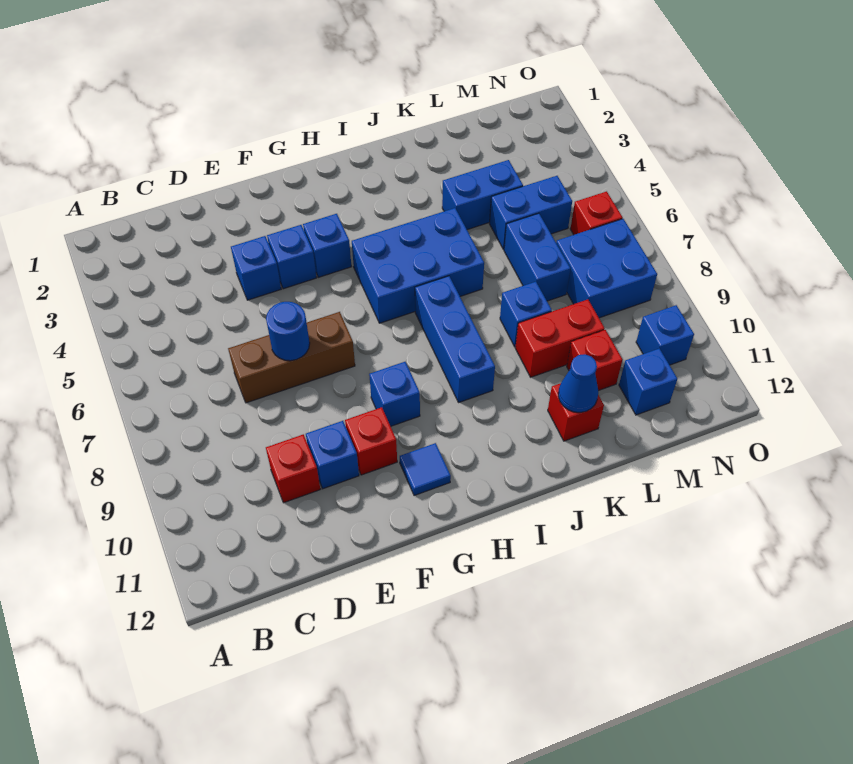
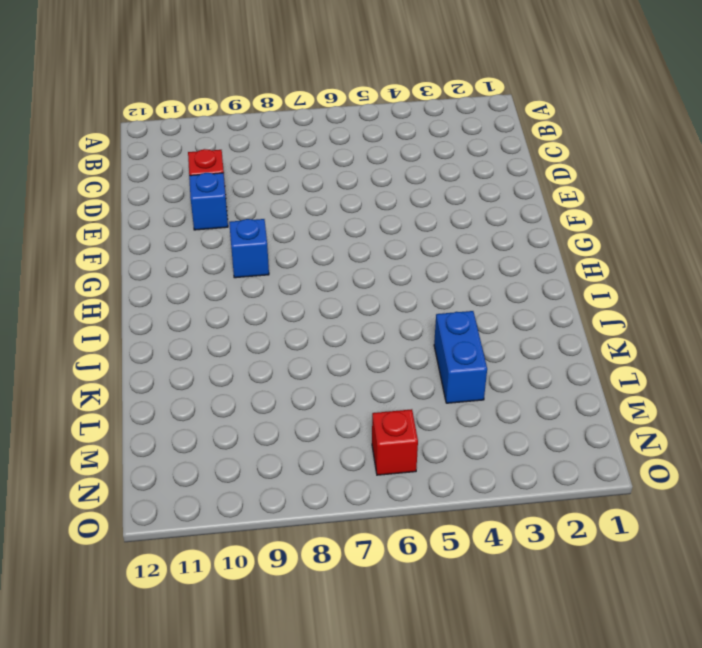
none -> brown 1x3 brick [228,312,355,403]
none -> blue 1x1 brick [231,236,281,300]
none -> blue 1x1 brick [267,225,317,289]

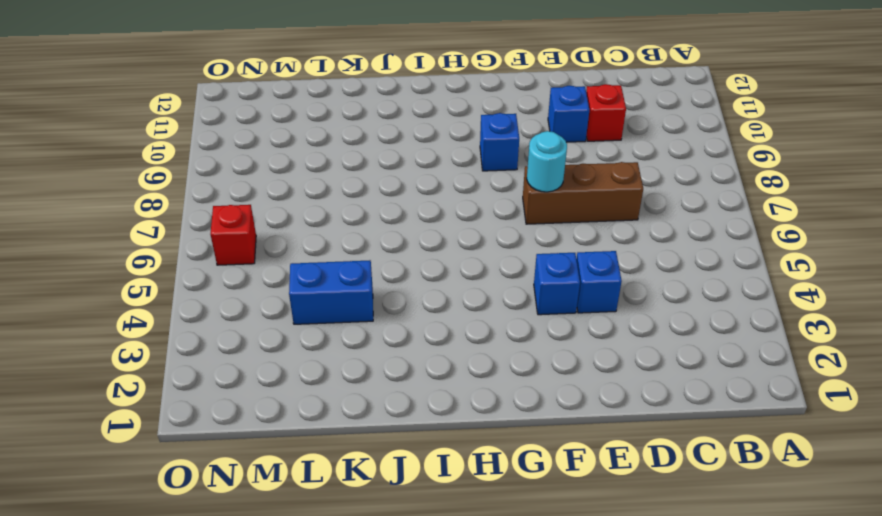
cyan 1x1 round brick [527,131,567,192] -> none
none -> red 1x1 brick [345,407,397,475]
none -> blue 1x1 brick [303,214,351,277]
none -> blue 1x1 tile [400,443,451,496]

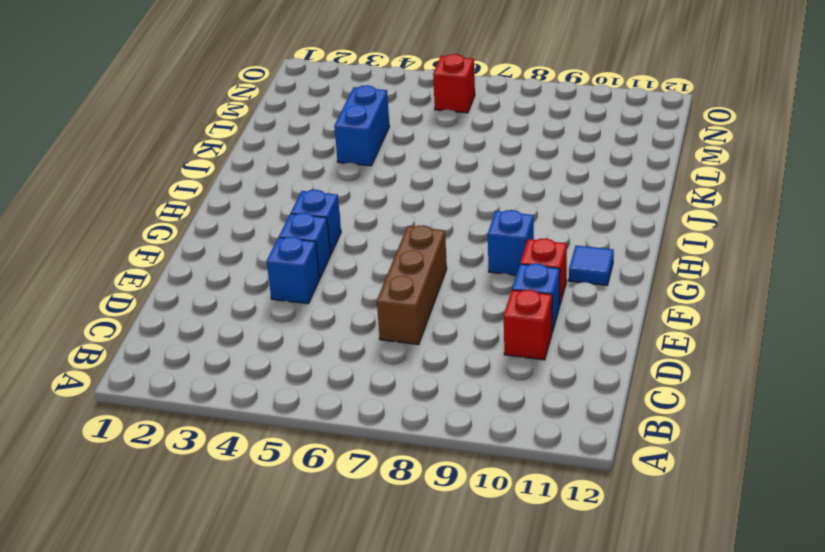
none -> blue 2x3 brick [352,208,484,323]
none -> blue 1x3 brick [415,276,495,403]
none -> blue 1x1 brick [500,282,552,347]

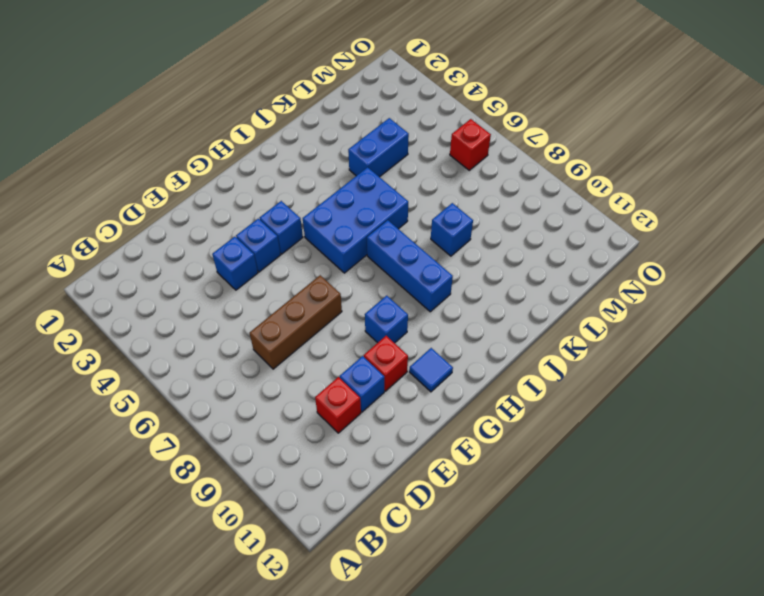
none -> red 1x2 brick [515,299,605,377]
none -> red 1x1 brick [548,383,604,441]
none -> blue 1x2 brick [490,176,572,249]

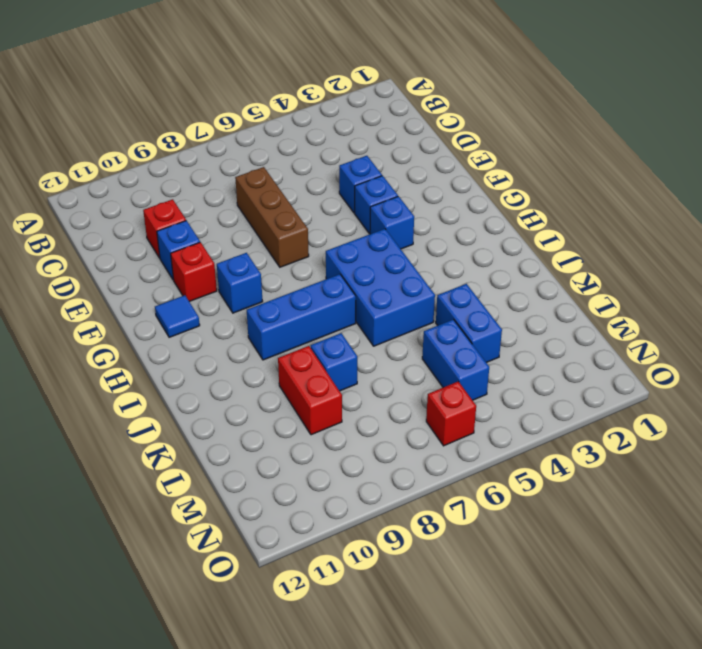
none -> red 1x1 brick [548,383,604,441]
none -> blue 1x2 brick [504,213,571,301]
none -> red 1x1 brick [567,330,622,391]

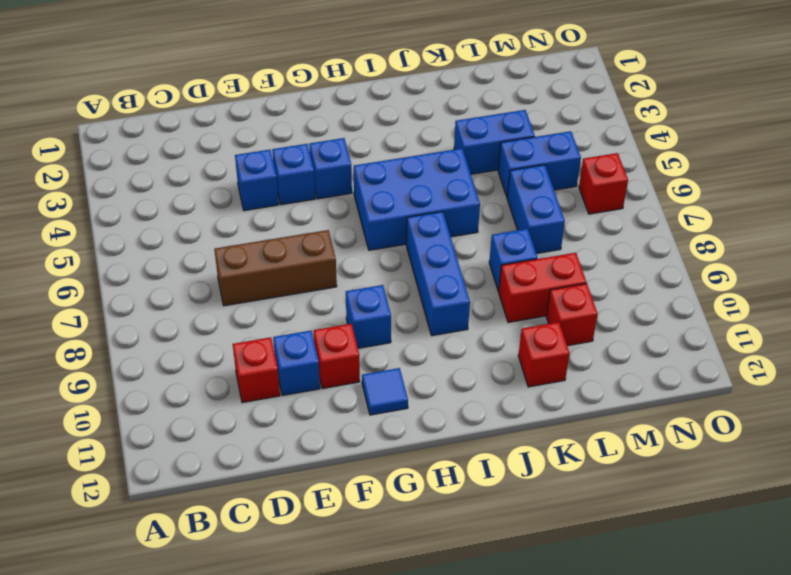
none -> blue 2x2 brick [556,219,657,318]
none -> blue 1x1 brick [619,348,677,415]
none -> blue 1x1 brick [636,305,694,365]

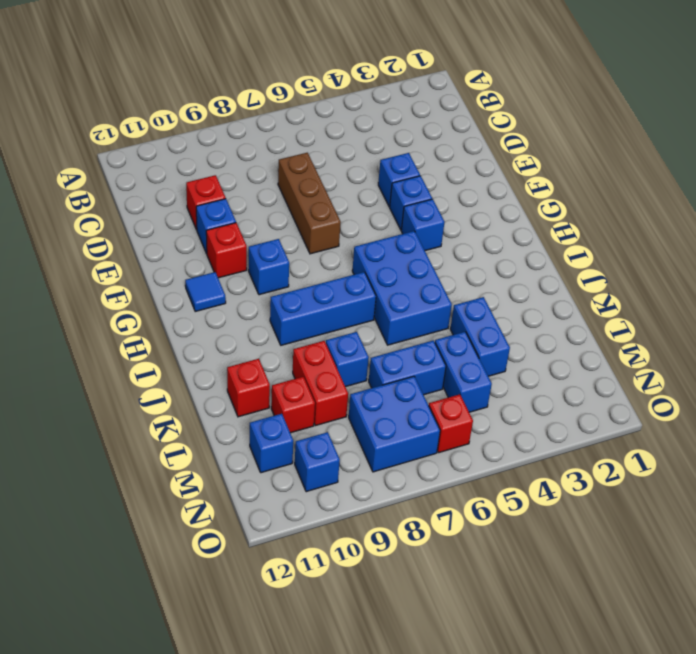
none -> blue 1x1 round brick [266,302,310,361]
none -> blue 1x1 cone [558,354,598,412]

